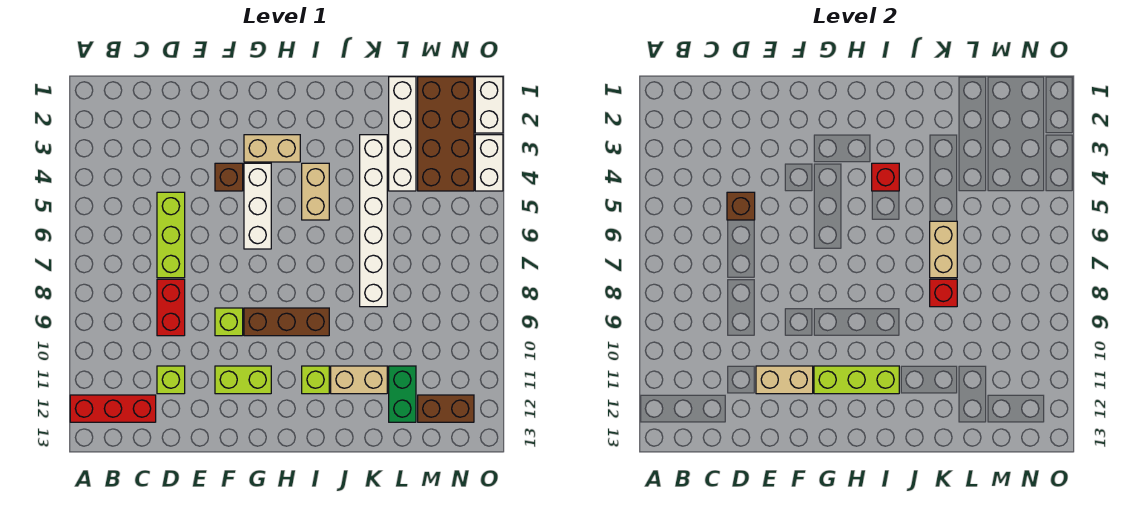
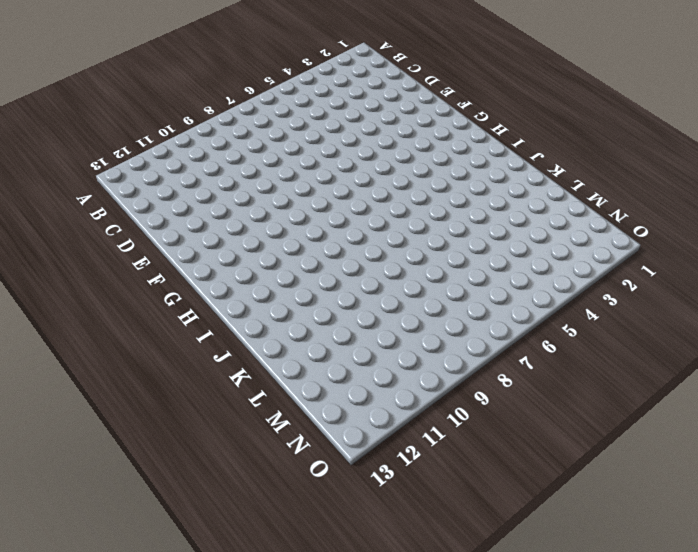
none -> red 1x3 brick [70,395,156,422]
none -> lime 1x3 brick [157,192,185,278]
none -> red 1x2 brick [157,279,185,336]

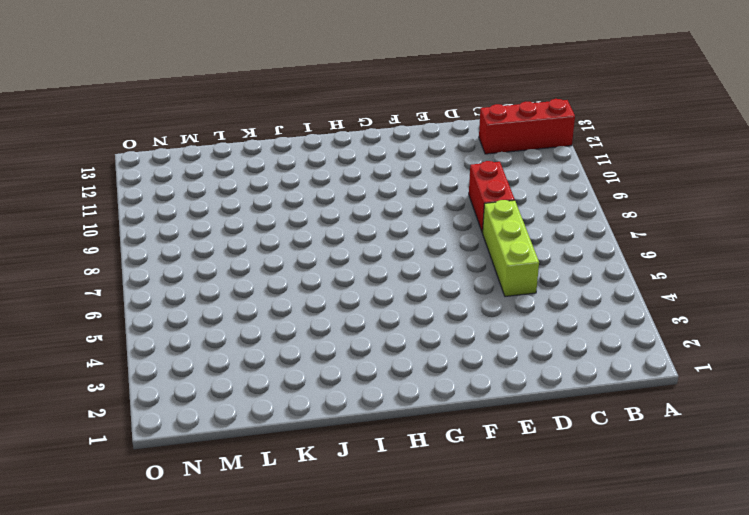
none -> lime 1x1 brick [157,366,185,394]
none -> brown 1x1 brick [215,163,243,191]
none -> lime 1x1 brick [215,308,243,336]

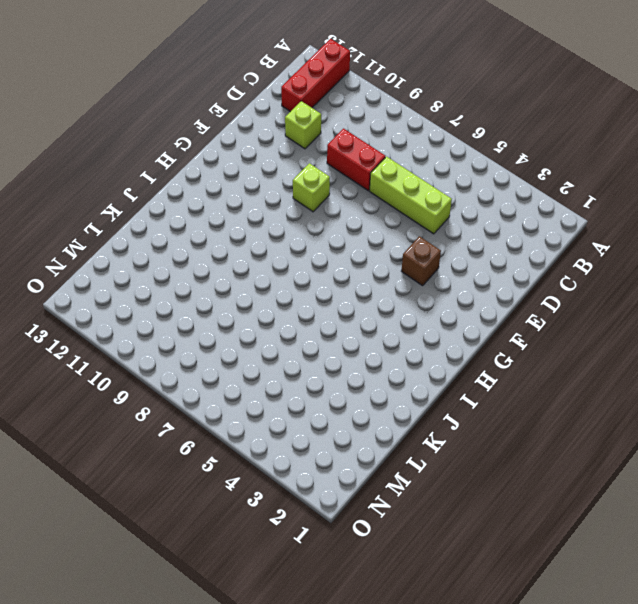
none -> lime 1x2 brick [215,366,271,394]
none -> tan 1x2 brick [244,135,300,162]
none -> white 1x3 brick [244,163,271,249]

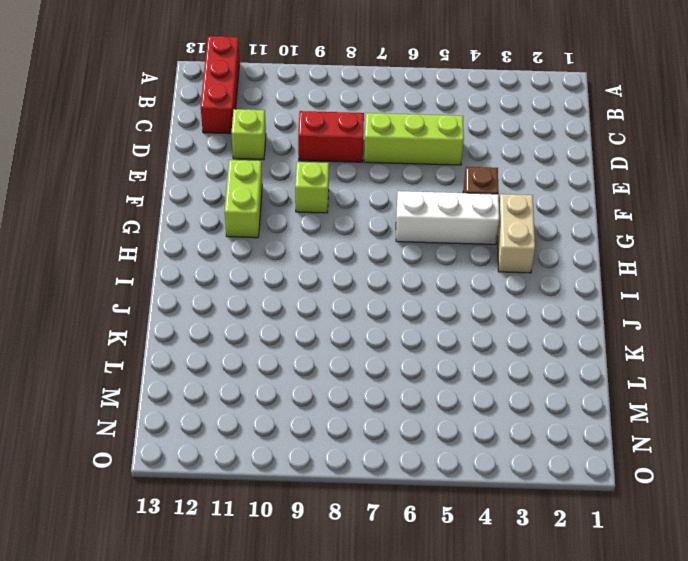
none -> brown 1x3 brick [244,308,329,336]
none -> tan 1x2 brick [302,163,329,220]
none -> lime 1x1 brick [302,366,329,394]

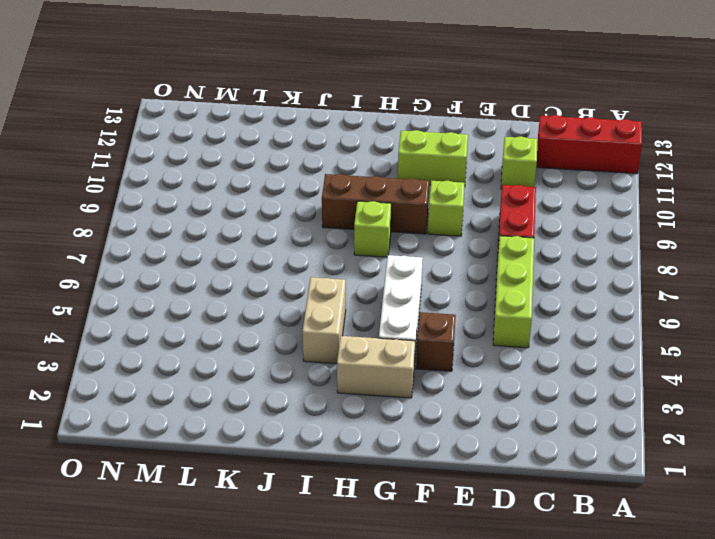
lime 1x1 brick [354,201,391,257] -> lime 1x1 brick moved to [302,366,329,394]
none -> tan 1x2 brick [331,366,387,394]
none -> white 1x6 brick [360,135,387,307]
none -> white 1x4 brick [389,77,416,191]

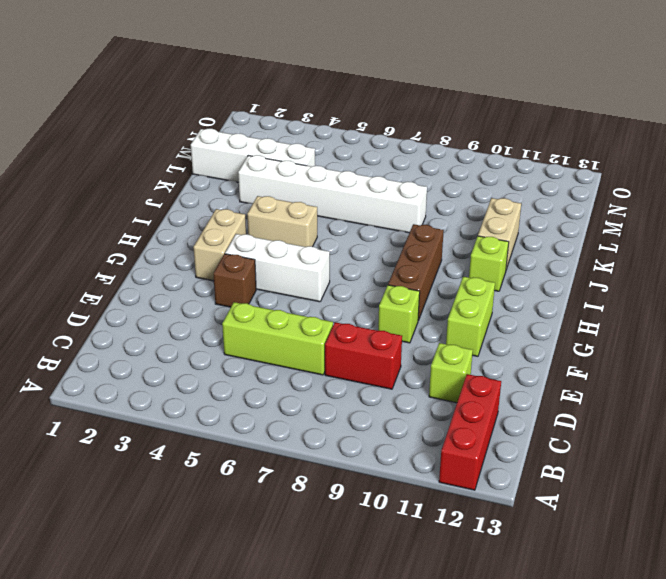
none -> green 1x2 brick [389,366,416,422]
none -> brown 2x4 brick [418,77,474,191]
none -> brown 1x2 brick [418,395,474,422]

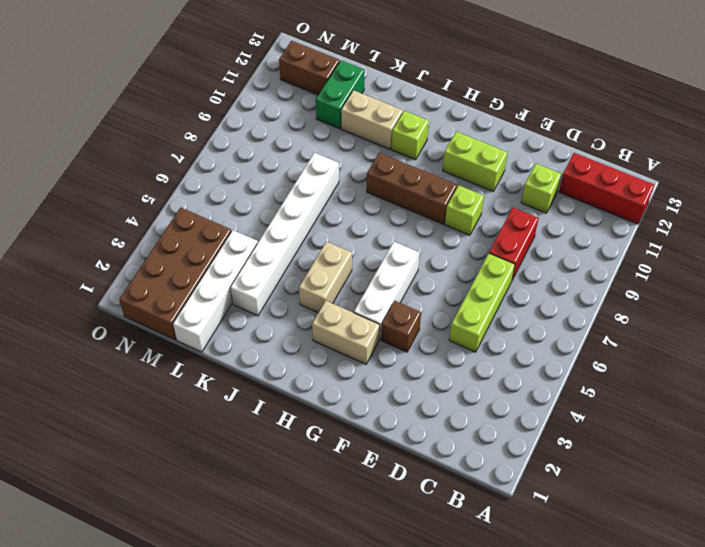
none -> white 1x2 brick [475,77,503,133]
none -> white 1x2 brick [475,135,503,191]
none -> brown 1x1 brick [727,192,755,220]

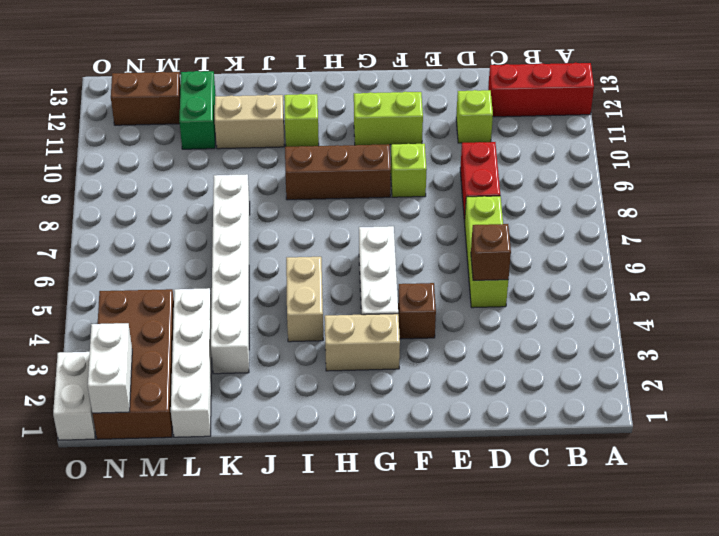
white 1x2 brick [88,323,132,413] -> white 1x2 brick moved to [475,135,503,191]
none -> tan 1x2 brick [756,366,813,394]
none -> lime 1x3 brick [814,366,899,394]
none -> red 1x1 brick [872,163,899,191]

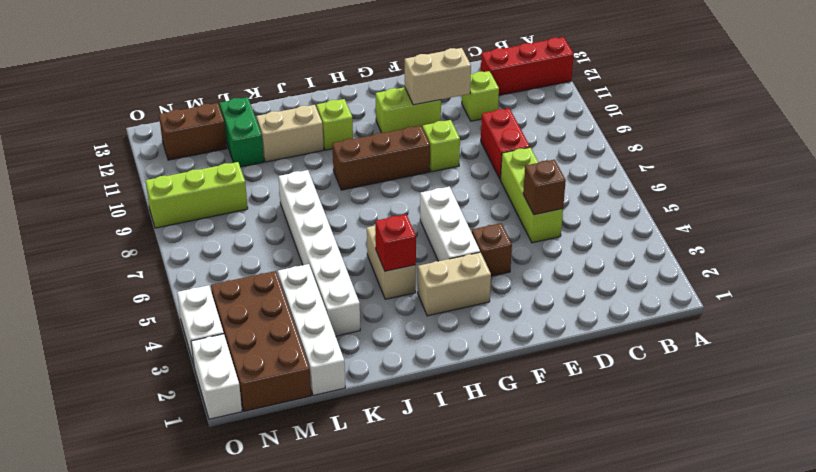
lime 1x3 brick [145,162,248,228] -> lime 1x3 brick moved to [814,366,899,394]
none -> tan 1x2 brick [930,221,957,278]
none -> red 1x1 brick [930,279,957,307]

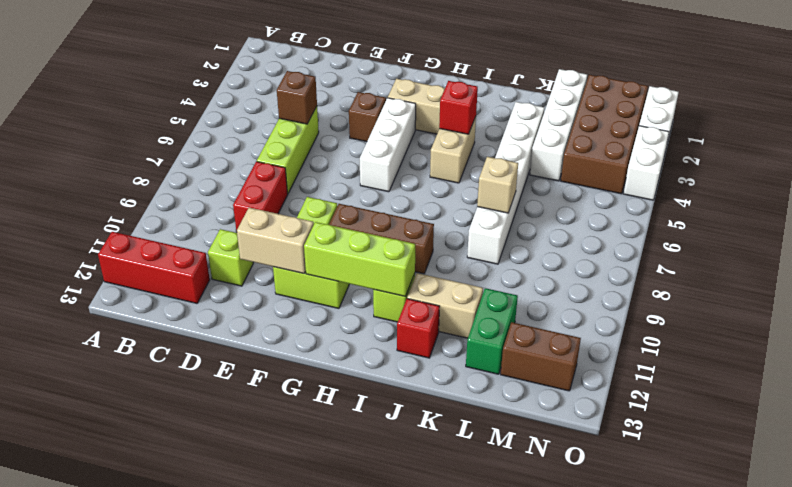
red 1x1 brick [397,299,440,358] -> red 1x1 brick moved to [930,279,957,307]
tan 1x1 brick [477,157,518,213] -> tan 1x2 brick [930,221,957,278]

